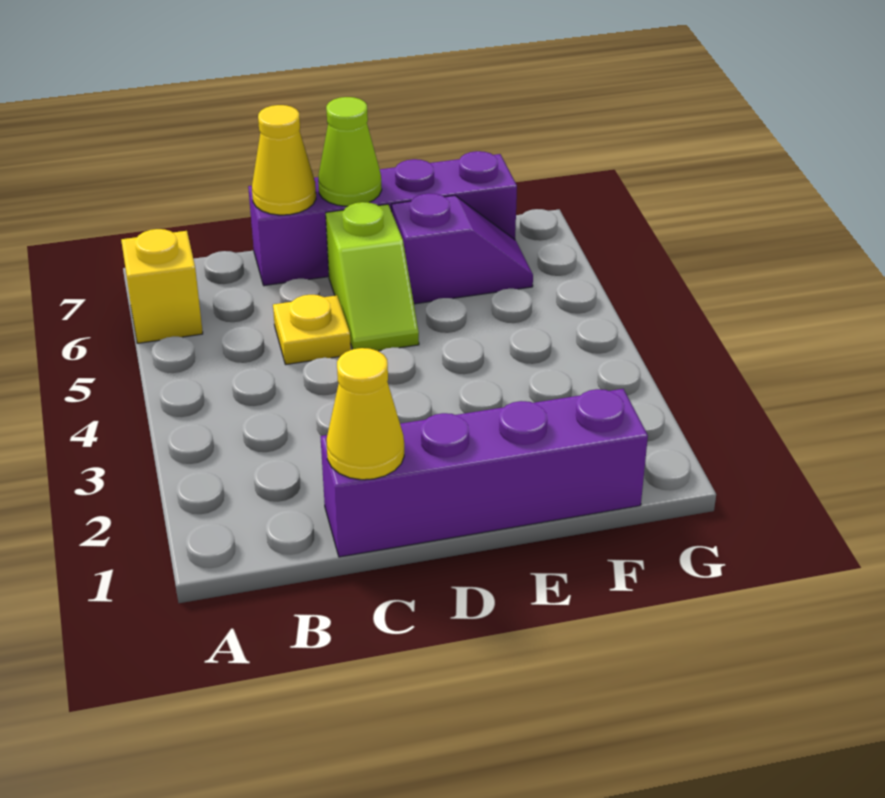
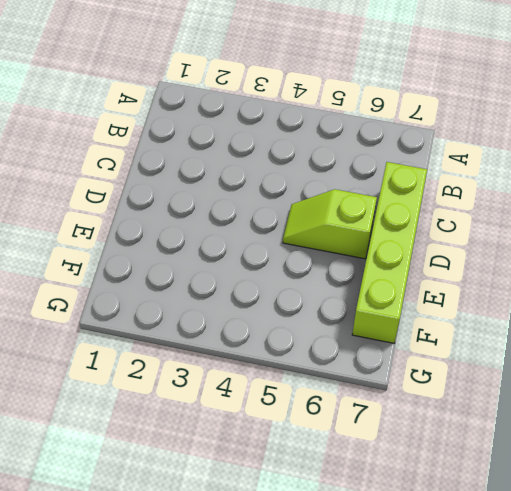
lime 1x4 brick [352,162,427,343] -> purple 1x4 brick [248,151,517,286]
none -> yellow 1x1 brick [121,229,203,343]
none -> purple 1x4 brick [320,389,648,557]

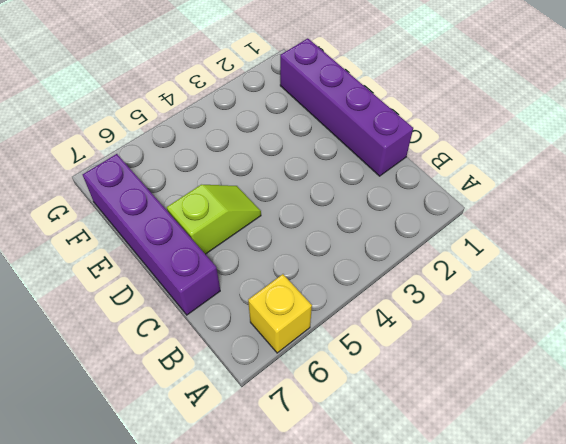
none -> yellow 1x1 plate [273,295,351,364]
none -> purple 1x2 slope [392,193,533,304]

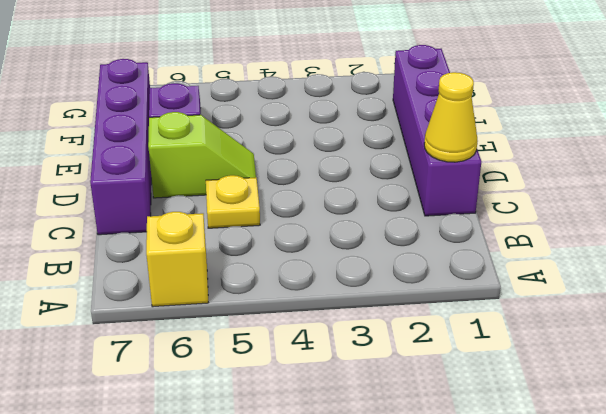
none -> yellow 1x1 cone [252,105,316,215]
none -> lime 1x1 cone [318,97,382,206]

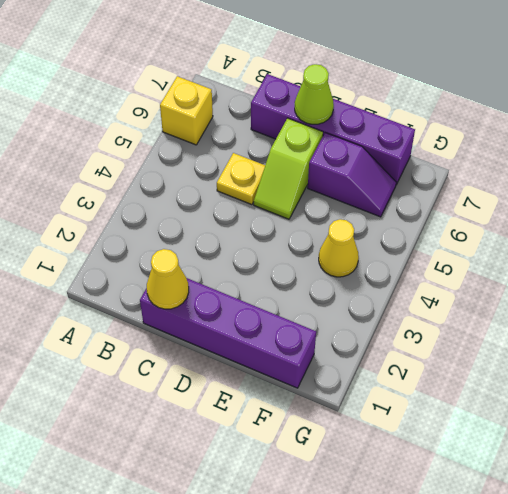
yellow 1x1 cone [319,219,359,277] -> yellow 1x1 cone moved to [252,105,316,215]

